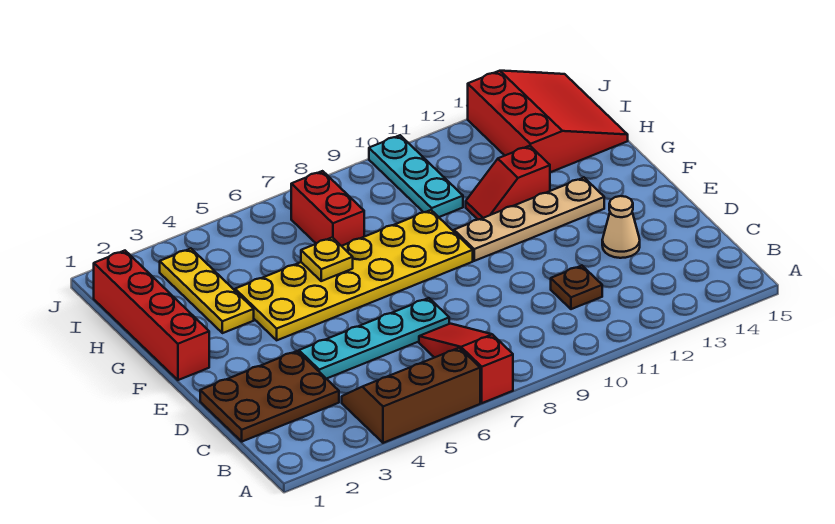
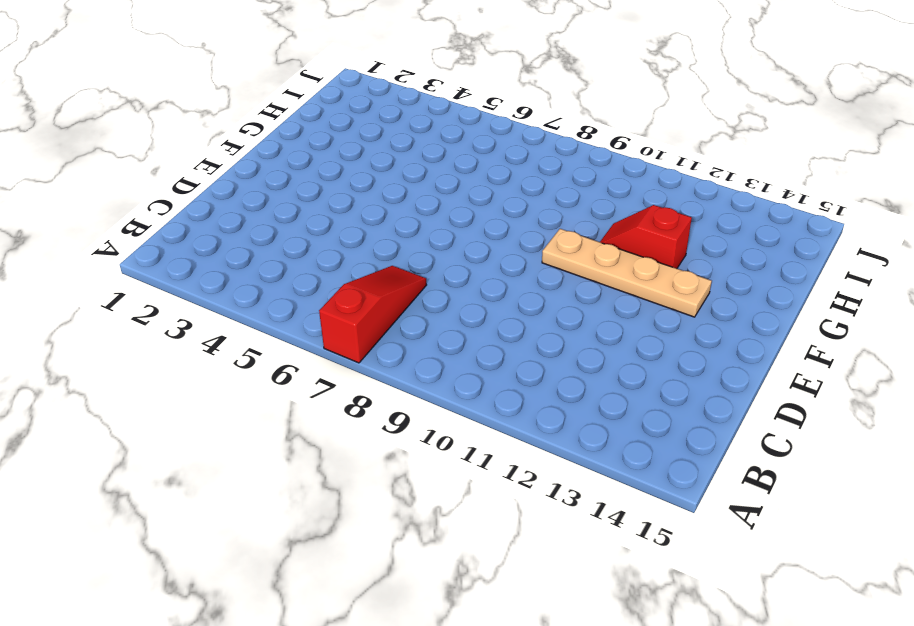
none -> brown 2x3 slope [342,348,480,443]
none -> brown 2x3 plate [200,351,339,442]
none -> brown 1x1 plate [551,265,602,309]

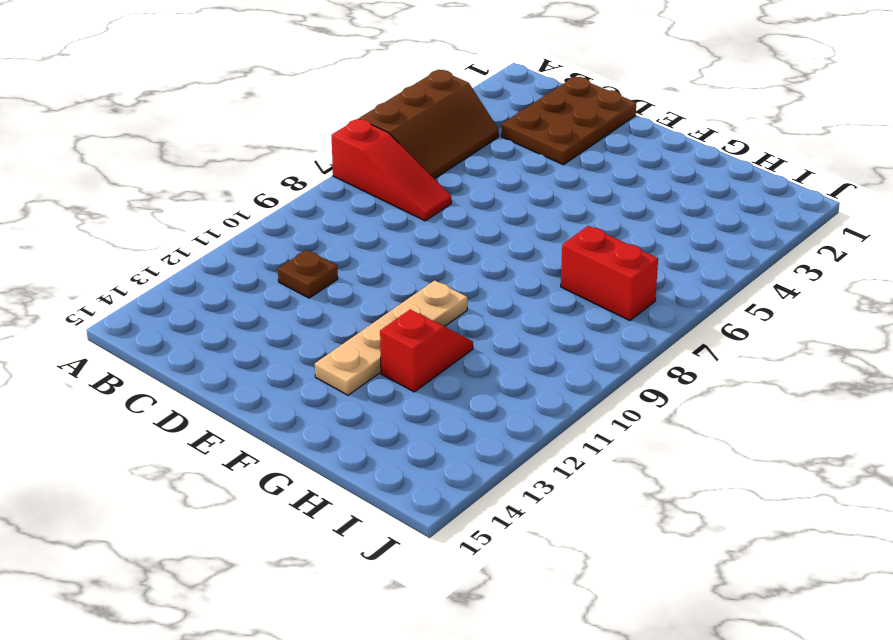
none -> cyan 1x4 plate [299,298,449,379]
none -> tan 1x1 cone [602,196,640,258]
none -> red 1x4 brick [94,251,209,380]

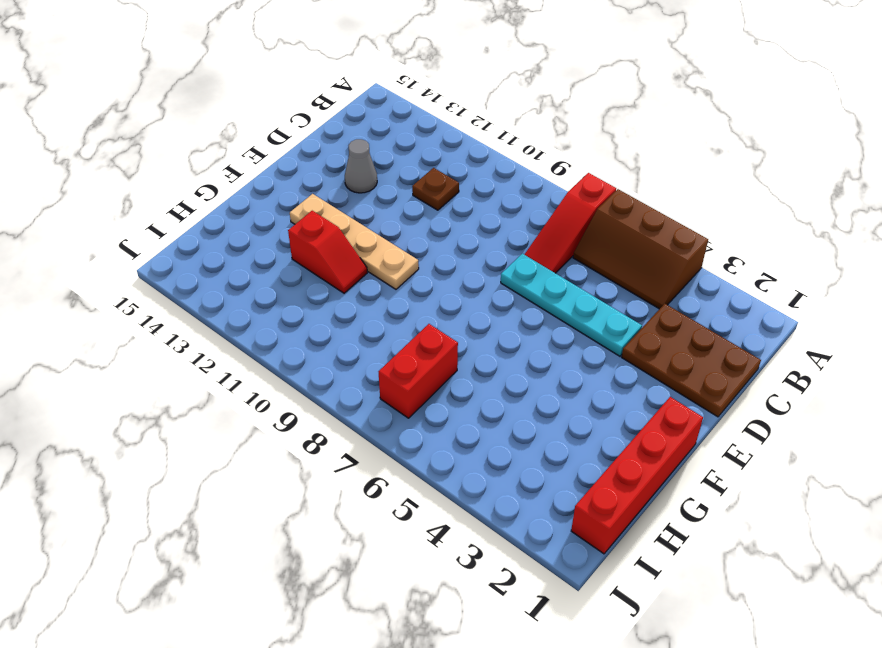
grey 1x1 cone [345,139,377,193] -> tan 1x1 cone [602,196,640,258]
none -> yellow 2x6 plate [235,210,473,340]
none -> yellow 1x3 plate [160,248,254,333]
none -> cyan 1x3 plate [369,135,463,217]

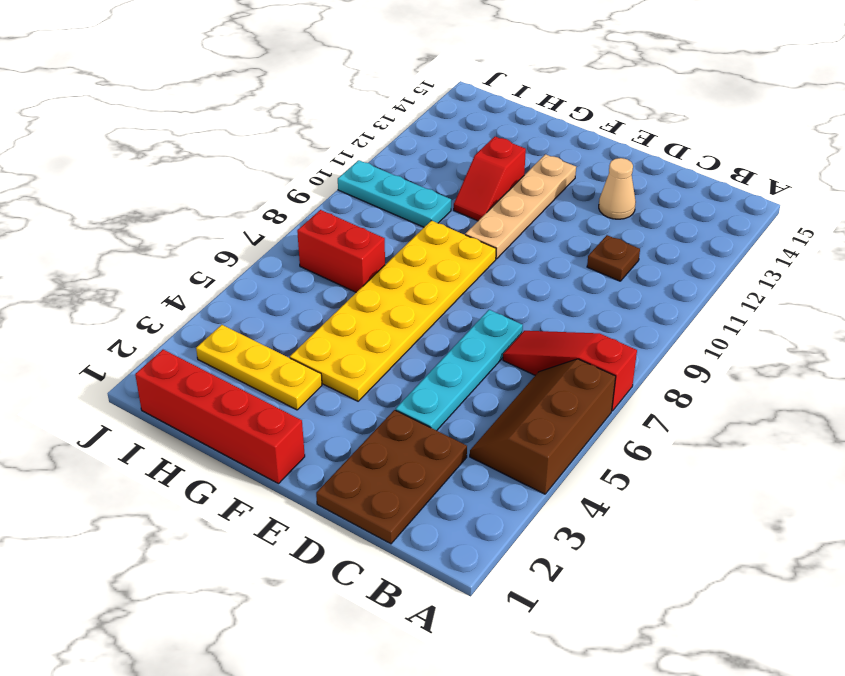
none -> red 3x3 slope [468,71,628,172]
none -> yellow 1x1 plate [301,237,353,281]

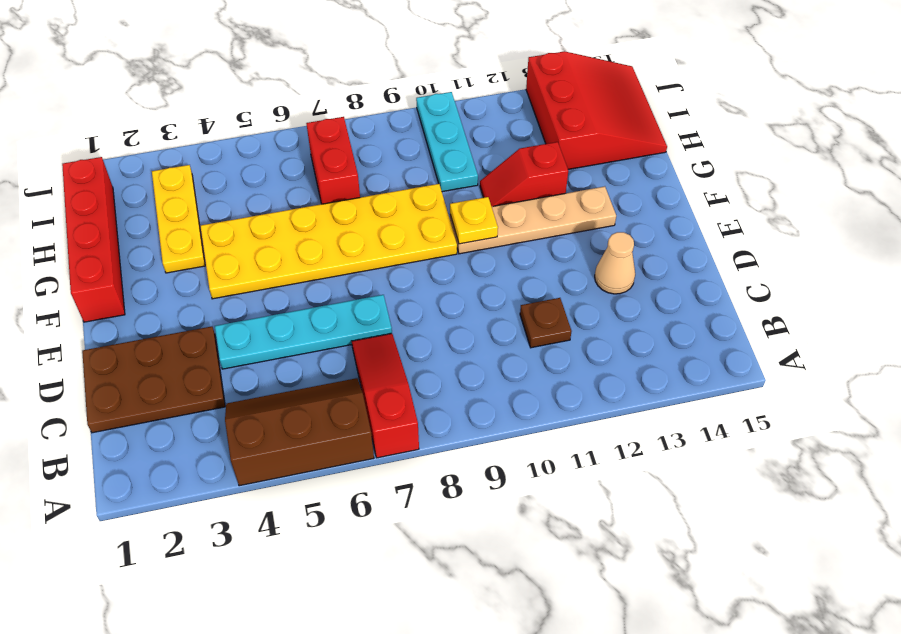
yellow 1x1 plate [450,197,498,244] -> yellow 1x1 plate moved to [301,237,353,281]

